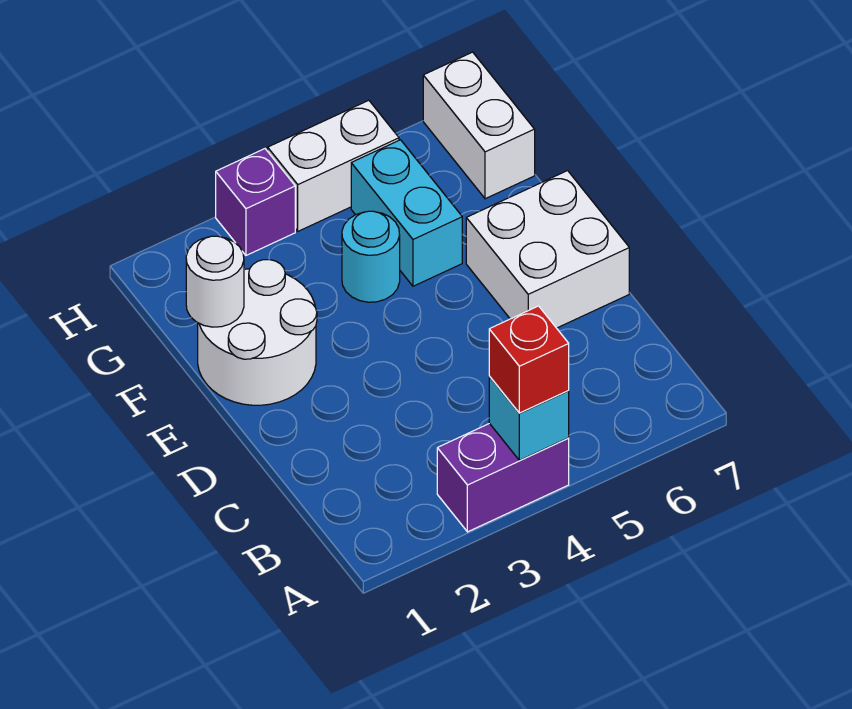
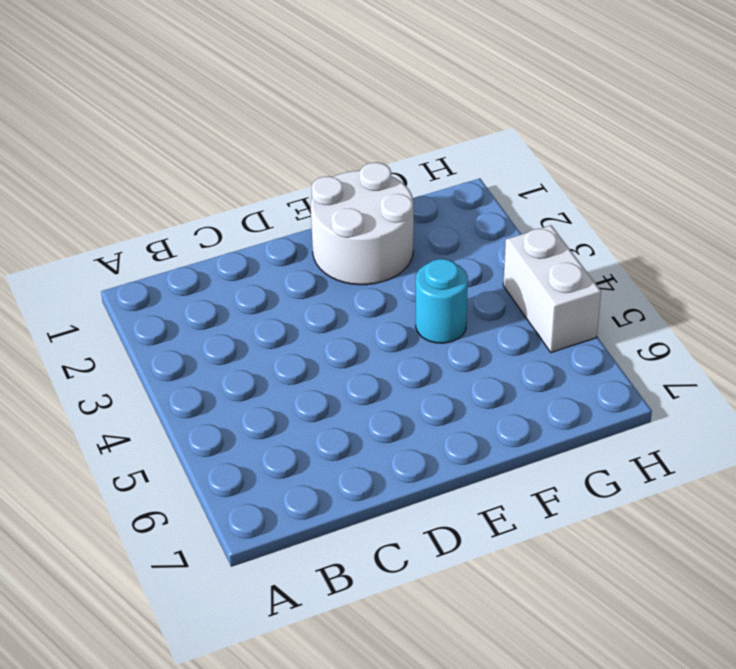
none -> purple 1x2 brick [437,423,569,532]
none -> white 2x2 brick [466,171,629,328]

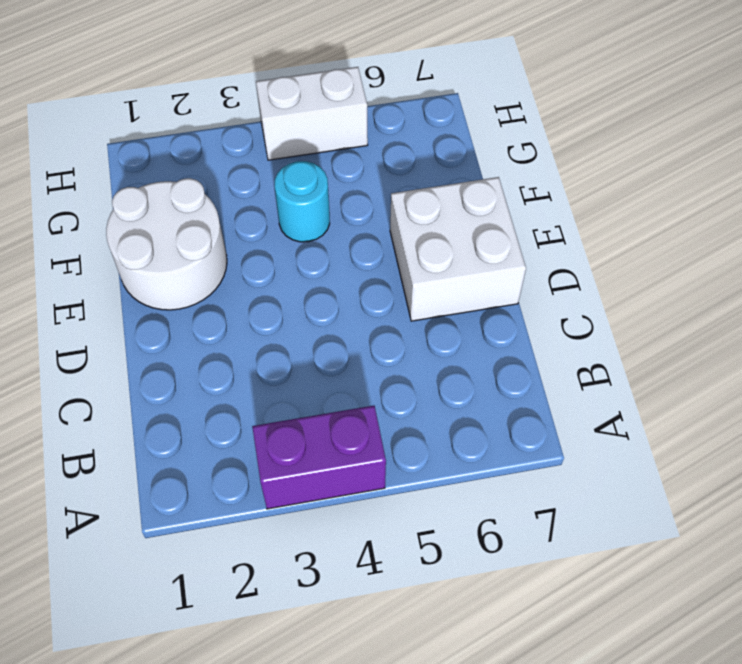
none -> cyan 1x2 brick [351,140,462,286]
none -> white 1x2 brick [423,52,535,199]

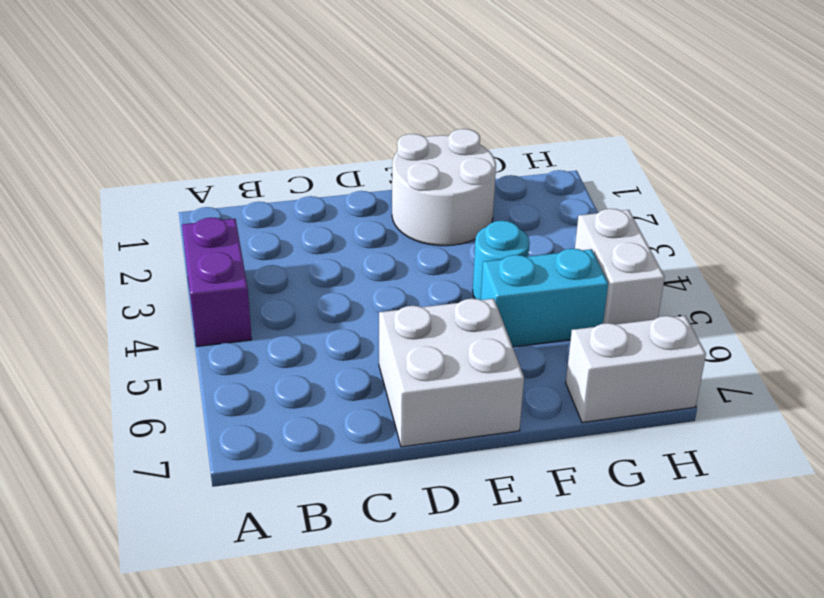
none -> purple 1x1 brick [216,149,295,255]
none -> cyan 1x1 brick [489,376,569,460]

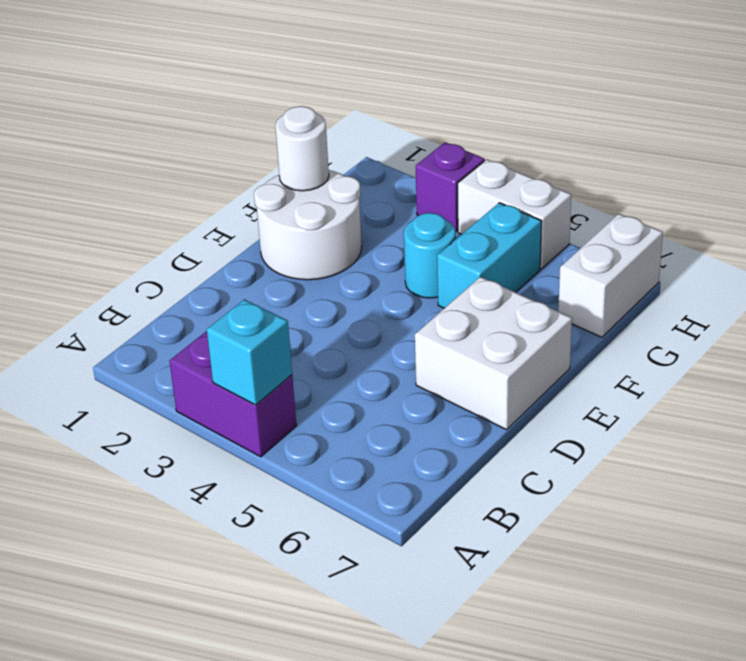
none -> red 1x1 brick [489,306,569,413]

